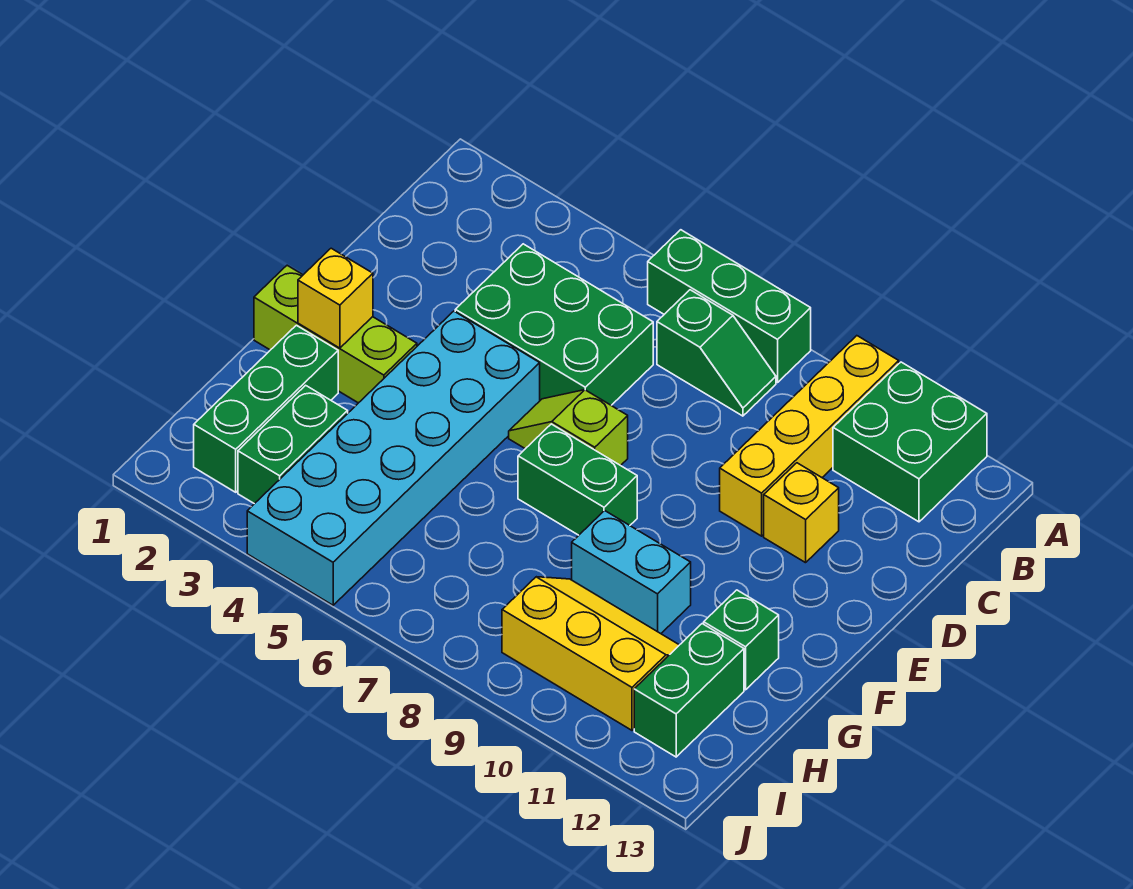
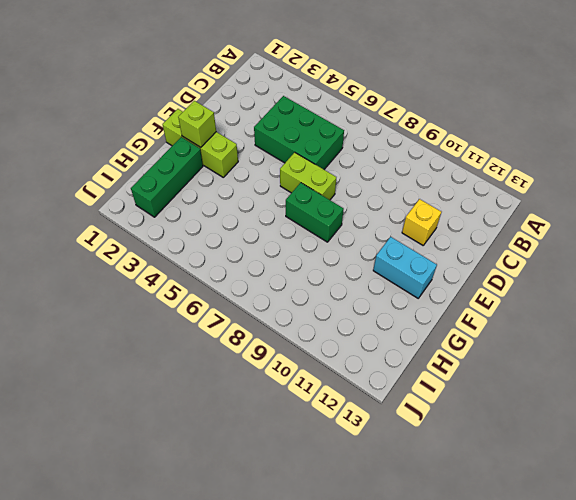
lime 1x2 brick [280,152,336,200] -> lime 1x2 slope [509,390,628,466]
lime 1x1 brick [178,101,216,147] -> yellow 1x1 brick [298,248,373,348]
cyan 1x2 brick [373,237,437,298] -> cyan 1x2 brick moved to [572,511,691,634]
none -> green 1x3 brick [648,230,811,382]
none -> yellow 1x4 brick [720,336,899,536]
none -> green 2x2 brick [833,362,987,522]

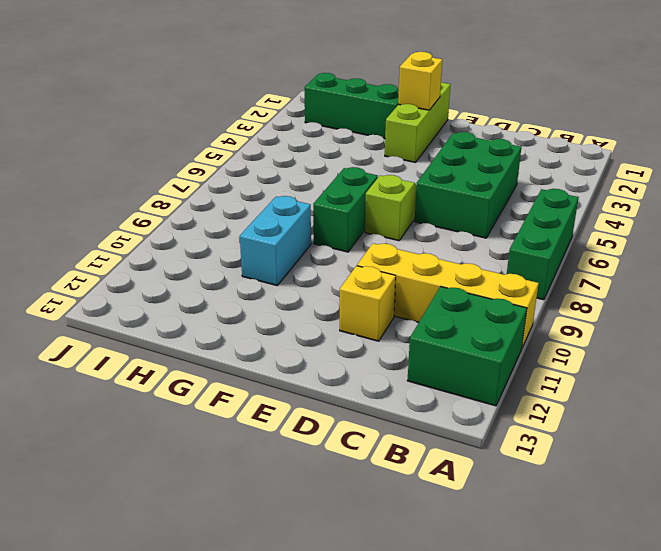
none -> green 1x2 slope [657,290,776,416]
none -> cyan 2x6 brick [247,311,540,605]
none -> green 1x1 brick [704,590,779,690]

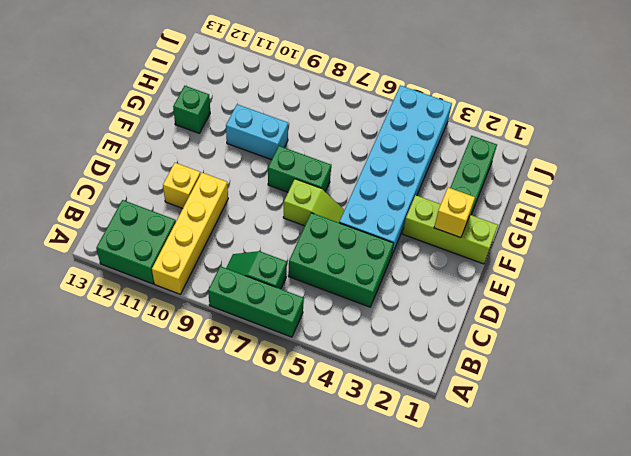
none -> green 1x2 brick [238,385,348,504]
none -> yellow 2x3 slope [502,577,679,730]
none -> green 1x2 brick [634,624,744,757]

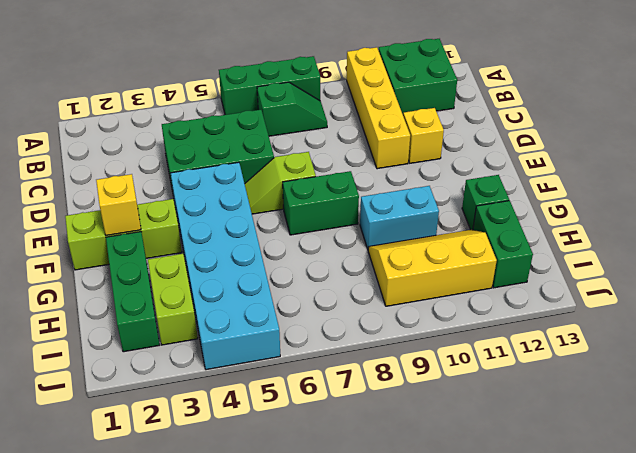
lime 1x2 brick [148,254,198,345] -> green 1x2 brick [238,385,348,504]

